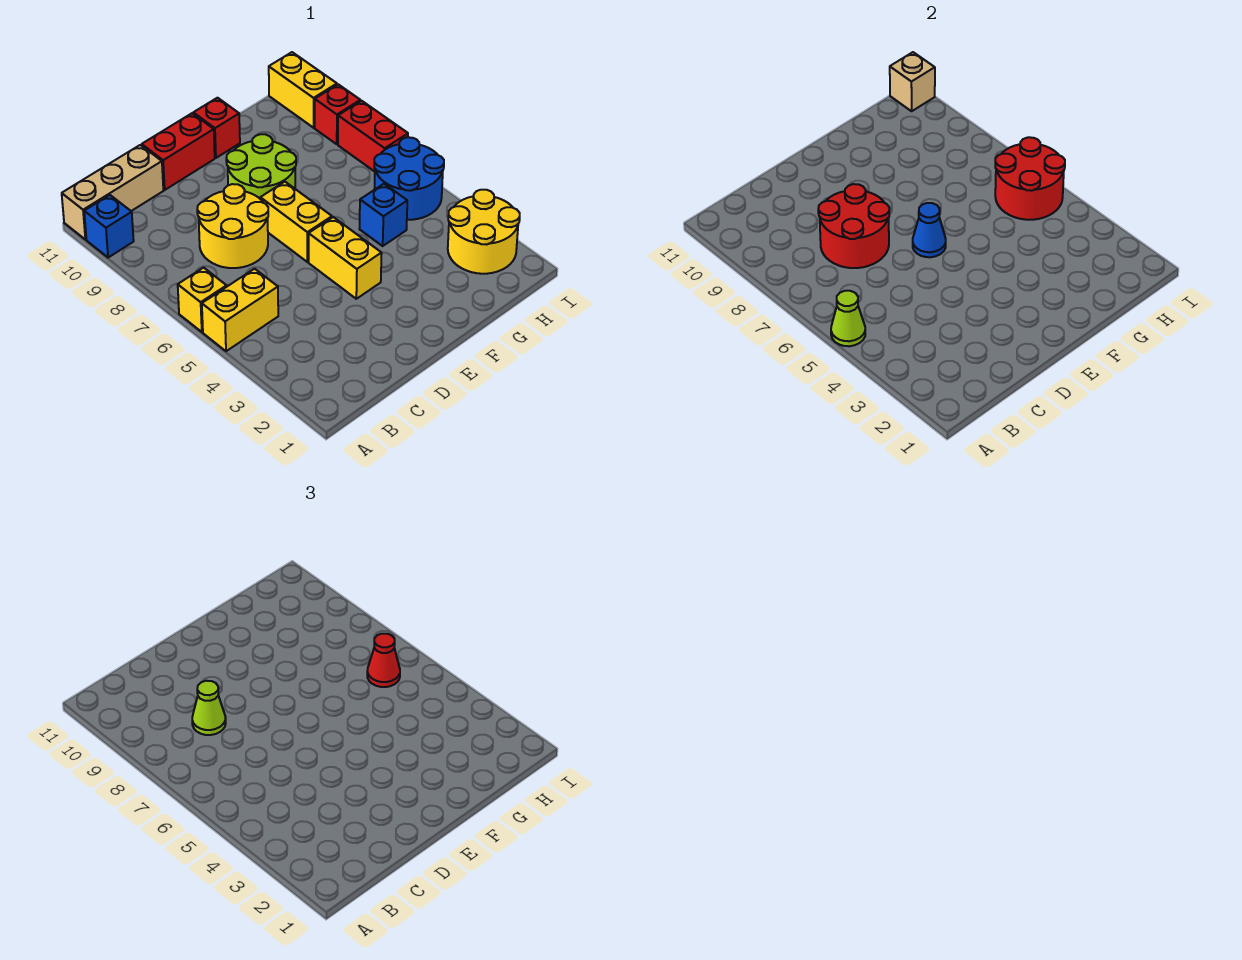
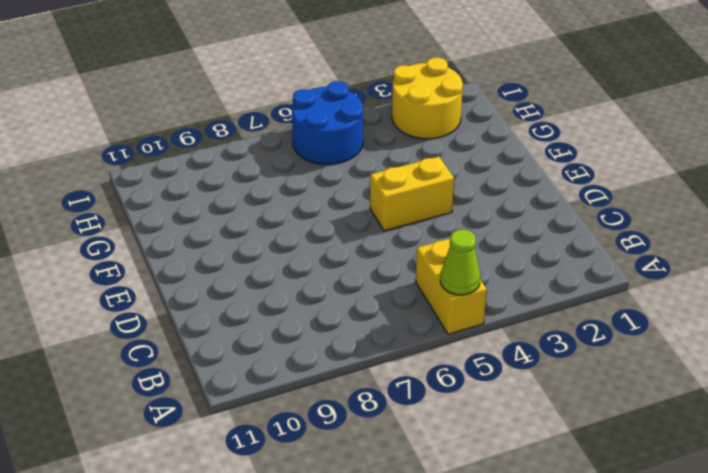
none -> yellow 1x1 brick [178,268,227,332]
none -> blue 1x1 brick [84,195,134,258]
none -> tan 1x3 brick [62,145,163,240]

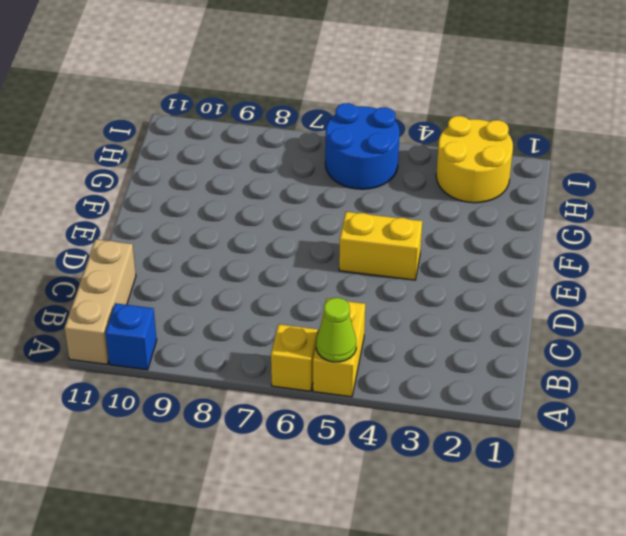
none -> yellow 2x2 round brick [197,184,268,268]
none -> red 1x2 brick [142,113,215,190]
none -> yellow 1x2 brick [260,182,332,262]

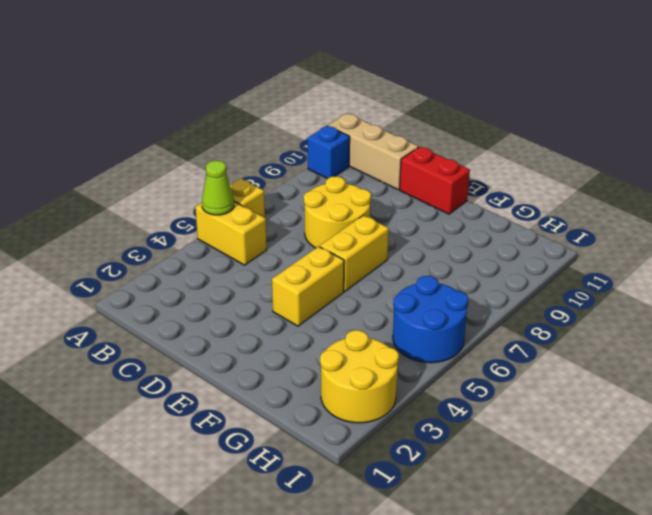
none -> lime 2x2 round brick [226,134,296,198]
none -> red 1x1 brick [193,98,240,158]
none -> blue 1x1 brick [360,184,407,246]

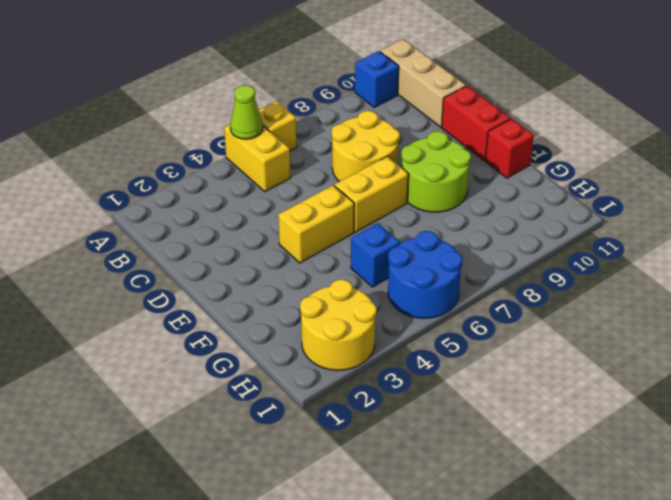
none -> red 1x2 brick [338,101,408,172]
none -> red 1x1 brick [315,84,360,144]
none -> yellow 1x2 brick [269,52,337,128]

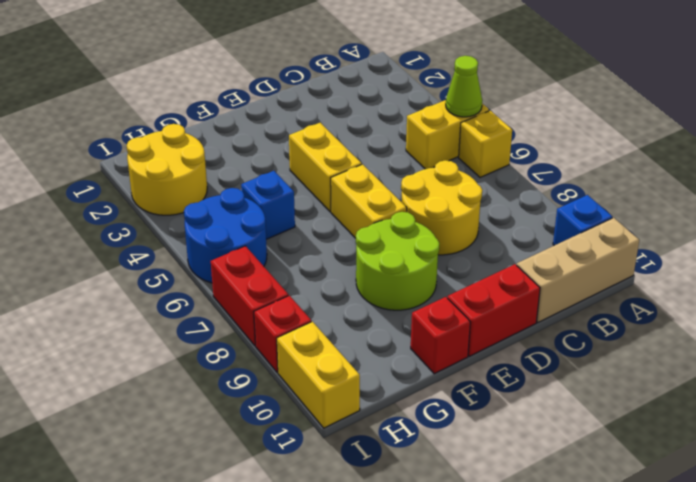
none -> red 2x2 round brick [818,184,889,268]
none -> blue 1x1 cone [913,203,946,257]
none -> red 2x2 round brick [995,137,1065,220]

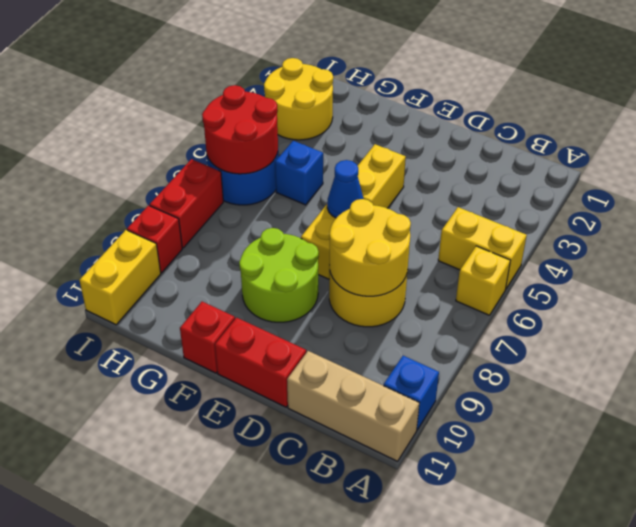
yellow 2x2 round brick [329,199,411,296] -> red 2x2 round brick [818,184,889,268]
none -> lime 1x1 cone [831,291,865,346]
none -> tan 1x1 brick [890,52,935,111]
none -> lime 1x1 cone [192,681,226,735]

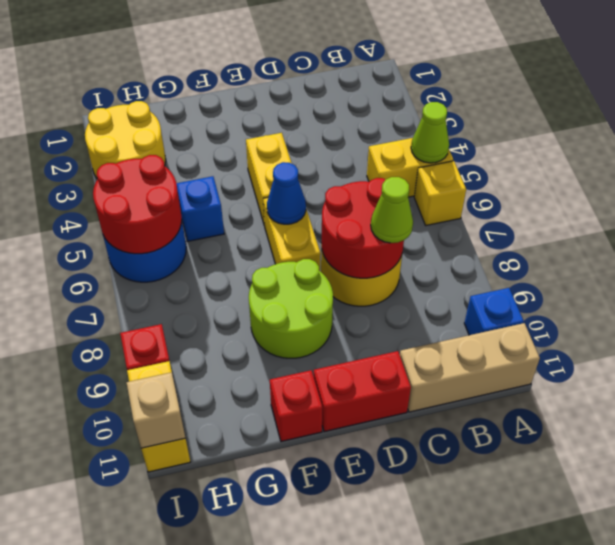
none -> red 1x2 brick [338,101,408,172]
none -> red 1x1 cone [367,634,400,687]

